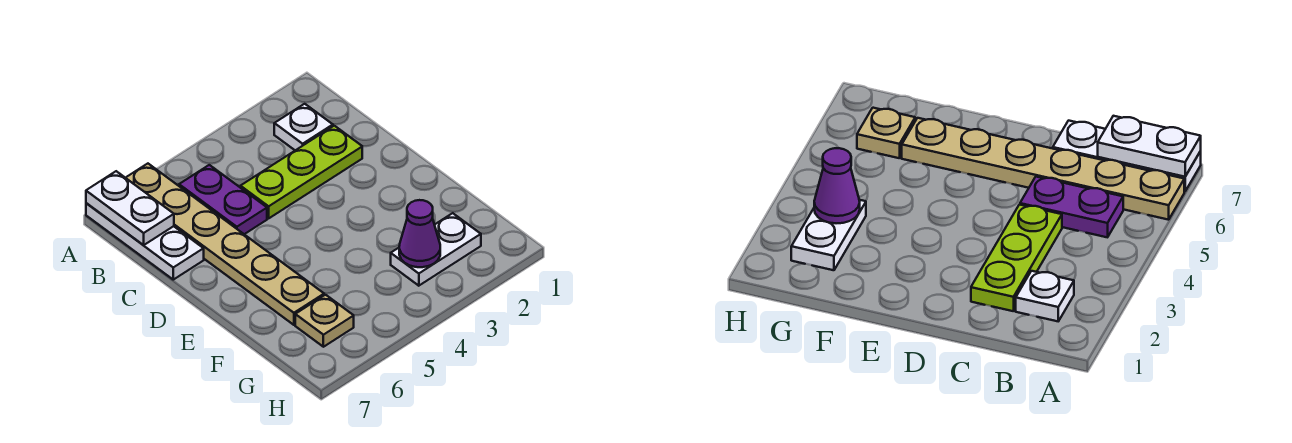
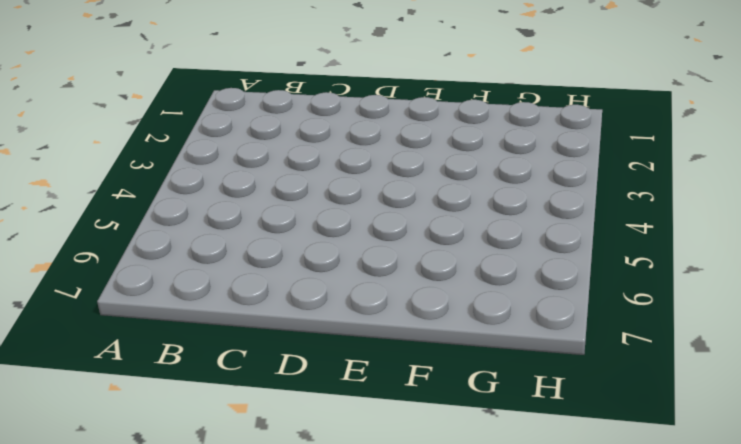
none -> tan 1x6 plate [126,164,324,325]
none -> white 1x3 plate [86,203,204,280]

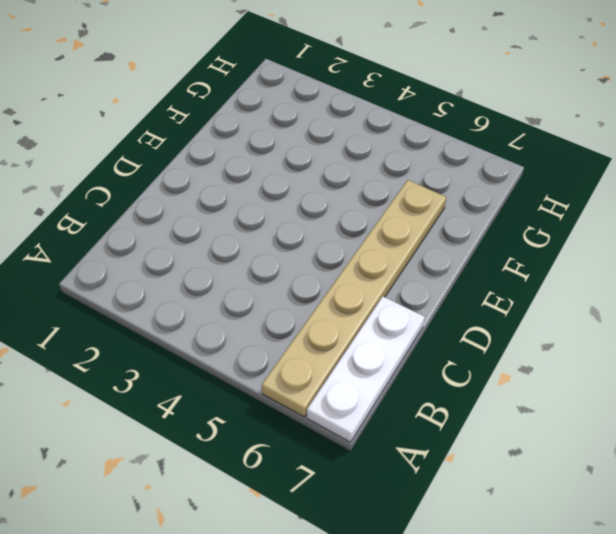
none -> white 1x1 plate [274,104,333,150]
none -> purple 1x2 plate [179,165,267,234]

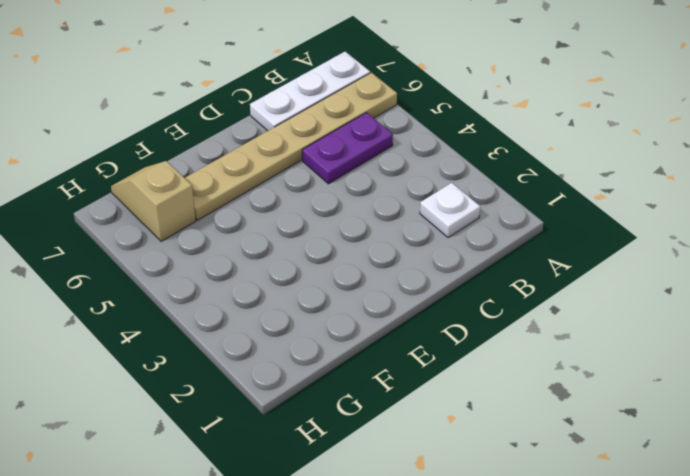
tan 1x2 slope [111,161,196,241] -> tan 1x1 plate [295,295,354,347]
none -> lime 1x3 plate [240,126,362,218]
none -> white 1x2 plate [391,213,481,286]

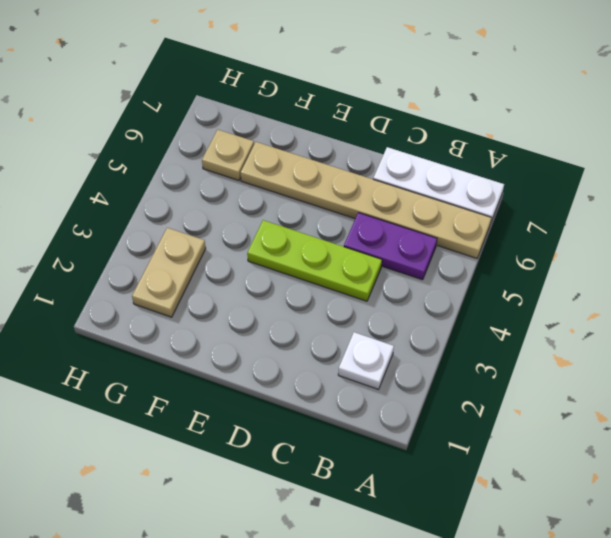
lime 1x3 plate [247,220,382,301] -> lime 1x3 plate turned to [240,126,362,218]
tan 1x2 plate [132,228,206,317] -> white 1x2 plate [391,213,481,286]
none -> white 1x2 plate [86,171,174,245]
none -> purple 1x1 cone [399,200,440,267]

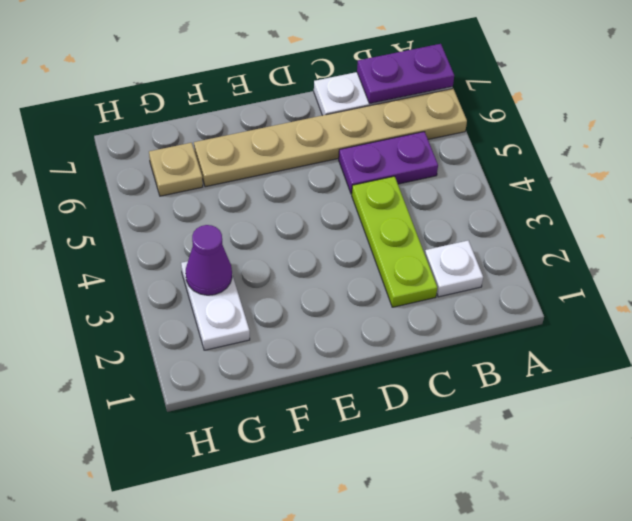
purple 1x2 plate [357,44,454,104] -> white 1x2 plate [86,171,174,245]

